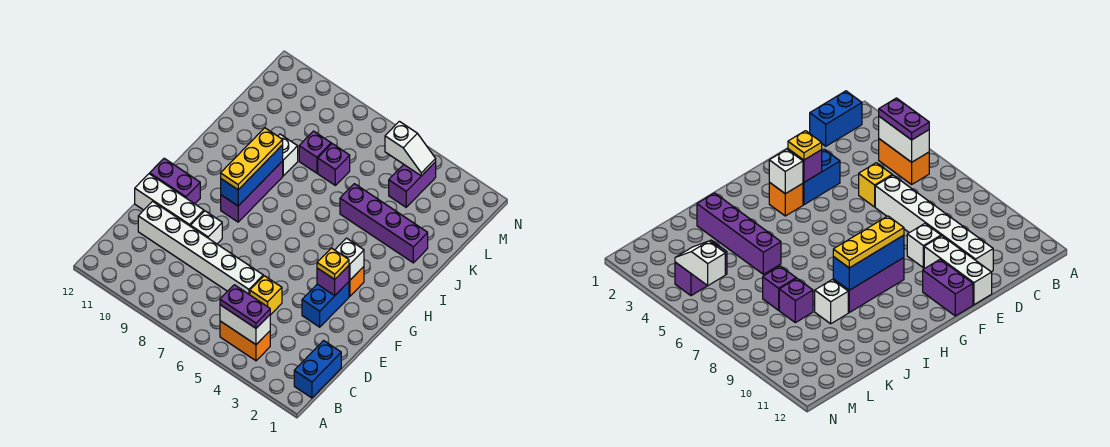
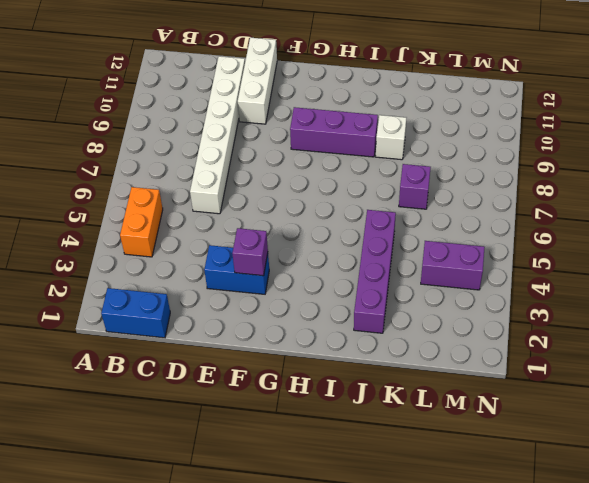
none -> yellow 1x1 brick [250,276,282,315]
none -> white 1x1 brick [190,211,222,244]
none -> purple 1x2 brick [150,158,200,204]

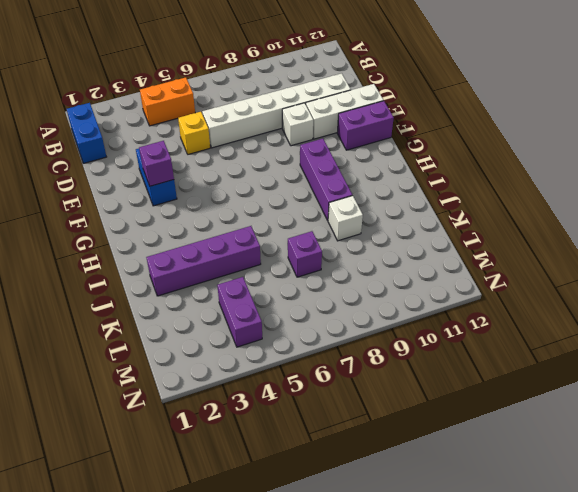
none -> orange 1x1 brick [349,267,364,296]
none -> purple 1x1 brick [299,131,331,173]
none -> white 1x2 brick [220,305,270,344]

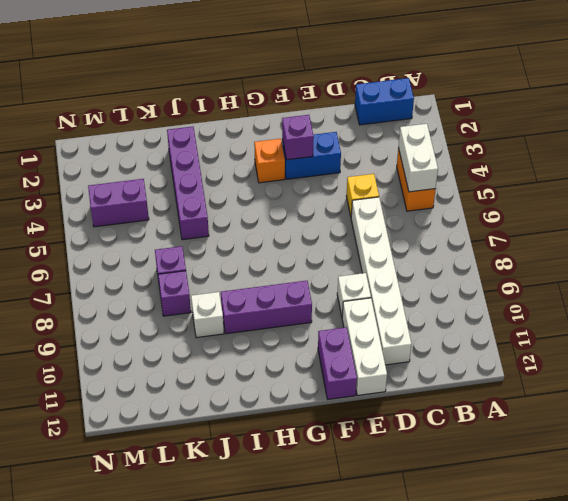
none -> white 1x1 brick [335,238,364,280]
none -> blue 1x3 brick [221,145,283,206]
none -> white 1x2 slope [385,121,436,176]

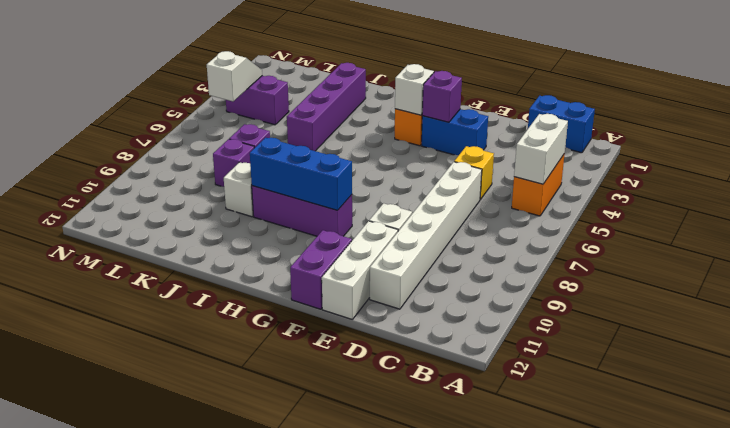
none -> purple 1x2 plate [220,285,270,328]
none -> yellow 1x1 plate [317,248,349,279]
none -> yellow 1x3 plate [221,128,283,190]

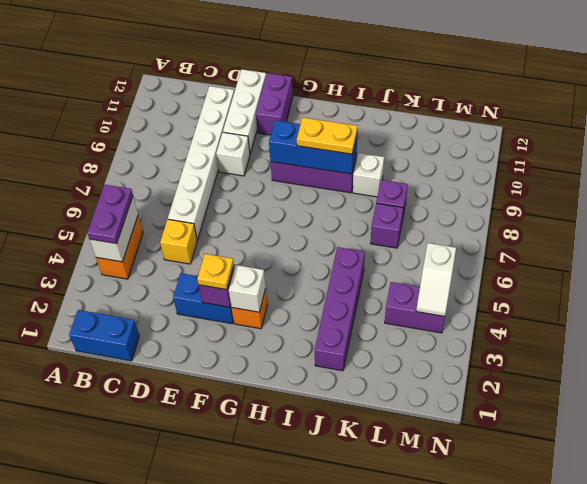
yellow 1x2 plate [297,117,357,154] -> yellow 1x3 plate [221,128,283,190]

